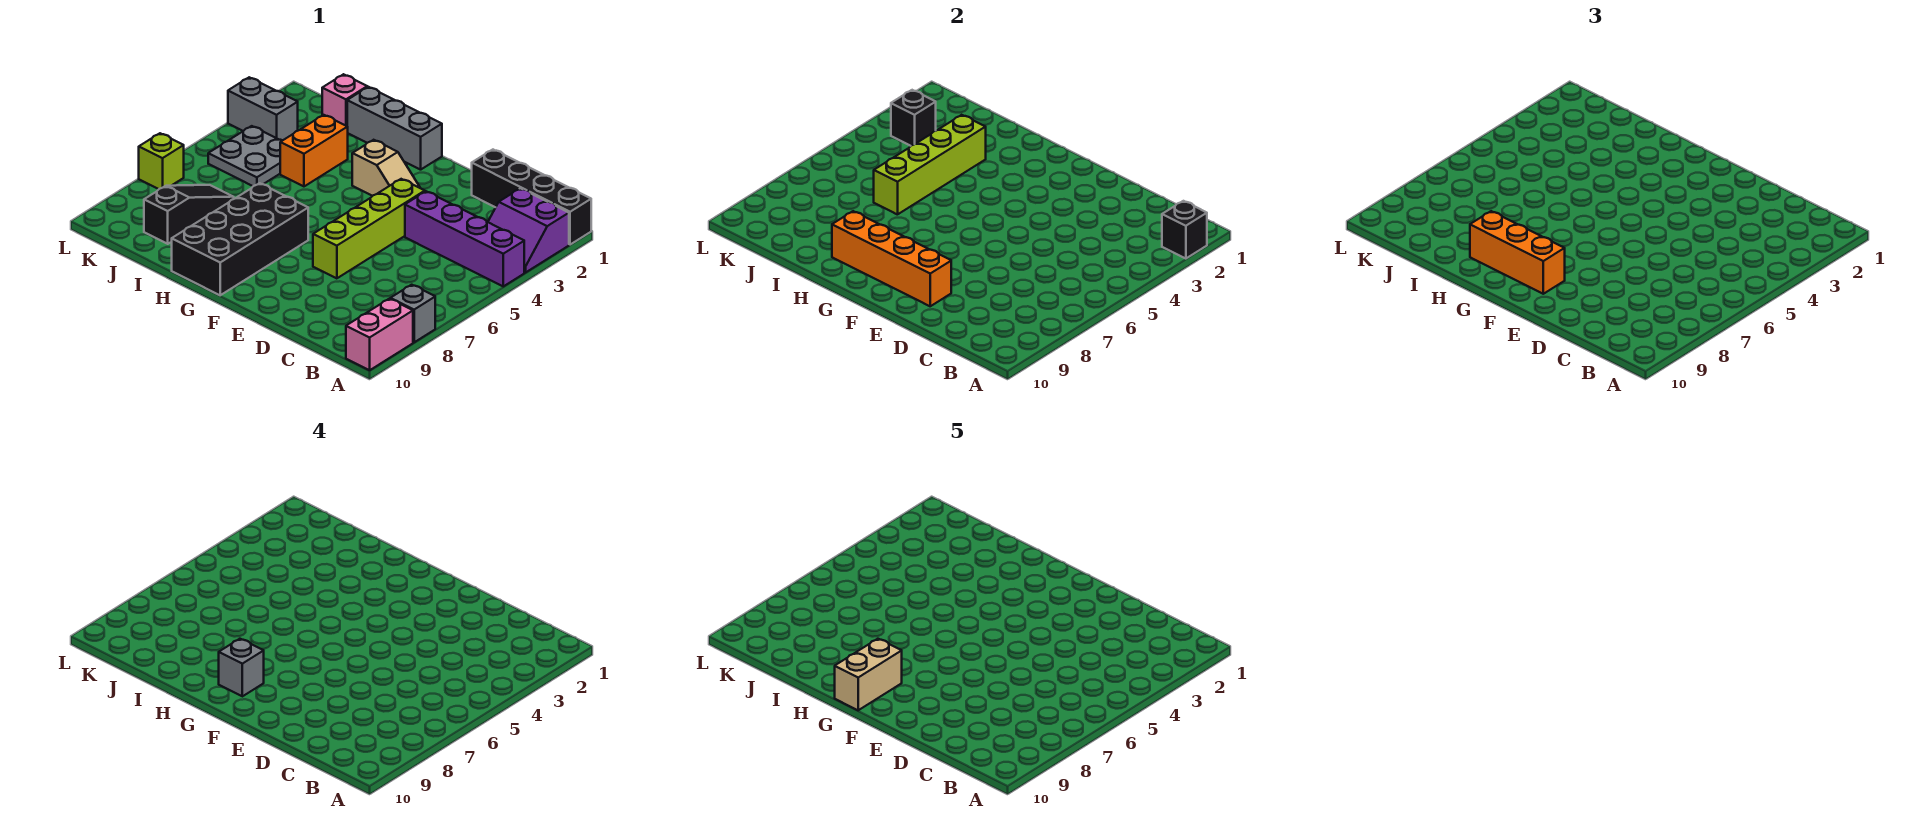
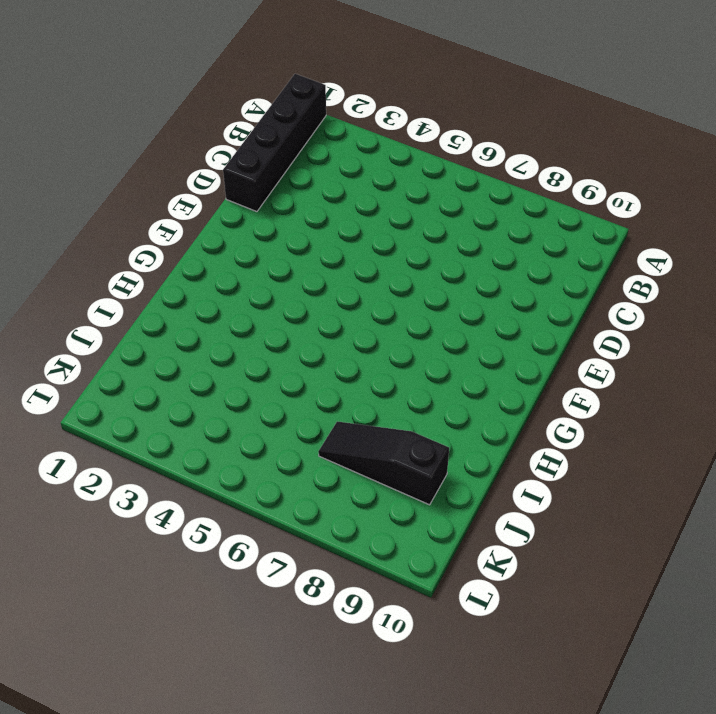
none -> purple 2x2 slope [488,188,569,273]
none -> purple 1x4 brick [405,191,524,286]
none -> grey 1x1 brick [390,285,435,342]

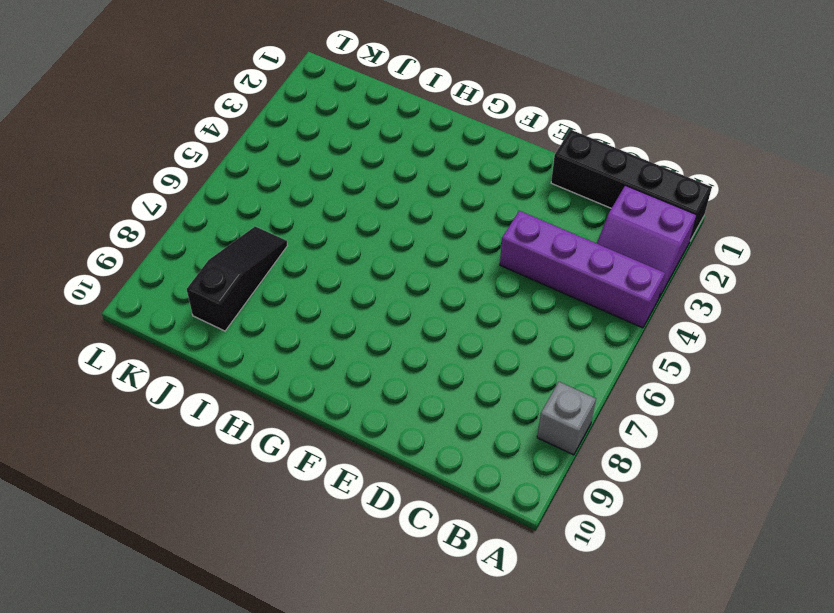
none -> pink 1x2 brick [346,299,413,370]
none -> lime 1x4 brick [313,179,425,278]
none -> tan 1x2 slope [352,140,420,196]

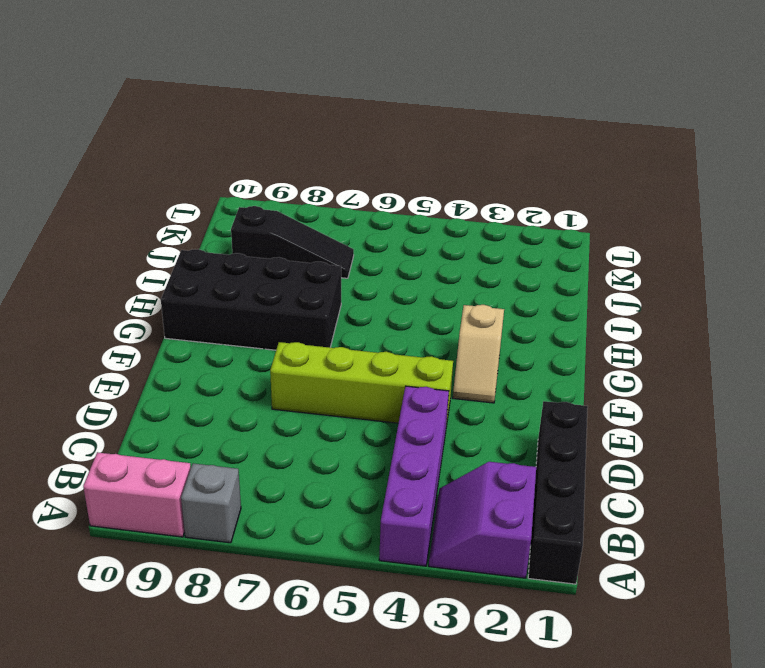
none -> grey 1x3 brick [347,87,442,170]
none -> orange 1x2 brick [280,115,348,186]
none -> pink 1x1 brick [322,74,367,126]

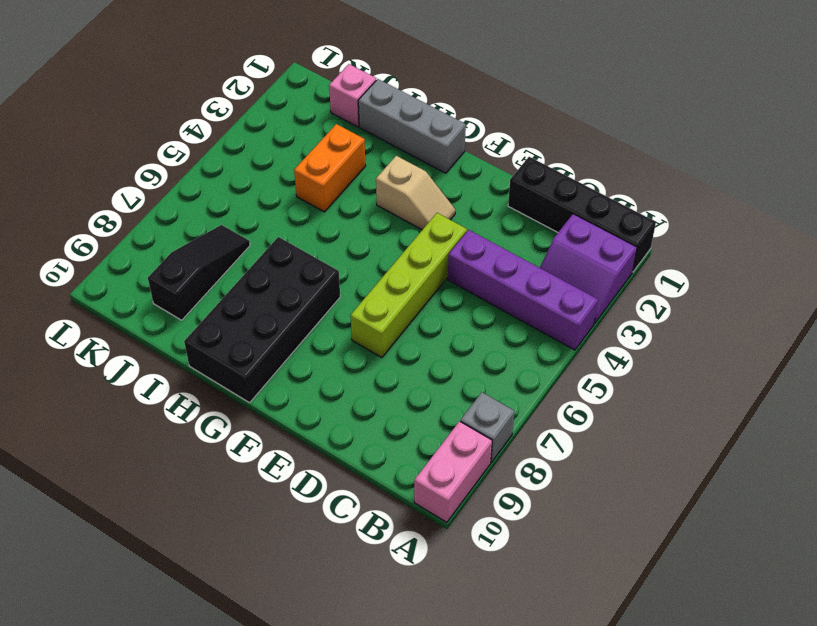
none -> grey 2x2 plate [208,126,283,186]
none -> grey 1x2 brick [228,77,298,140]
none -> lime 1x1 brick [139,133,184,189]

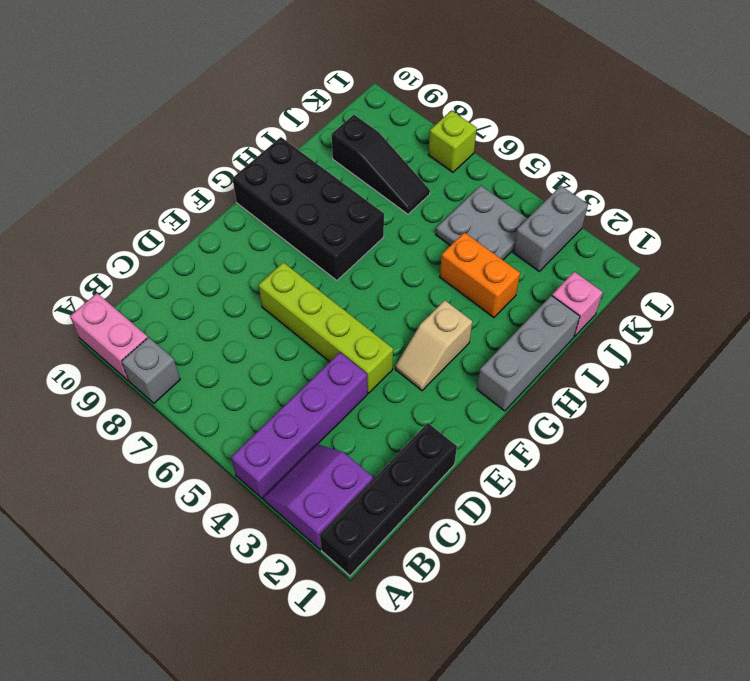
none -> black 1x1 brick [1162,201,1207,259]
none -> orange 1x4 brick [832,211,951,306]
none -> lime 1x4 brick [874,115,986,215]

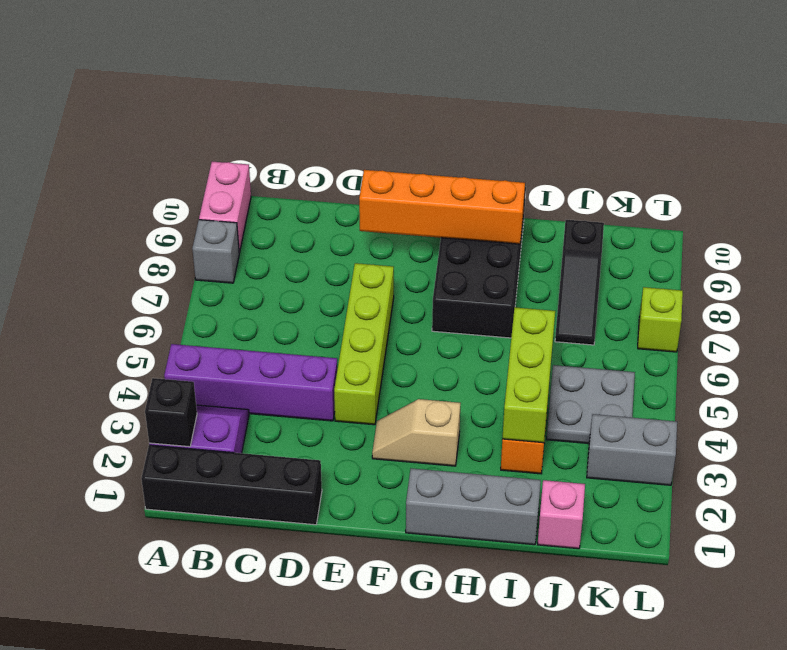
lime 1x3 brick [502,307,555,443] -> lime 1x4 brick [874,115,986,215]
none -> black 1x1 brick [891,90,936,146]
none -> orange 1x3 brick [1470,211,1565,294]
none -> grey 1x1 brick [219,639,264,696]

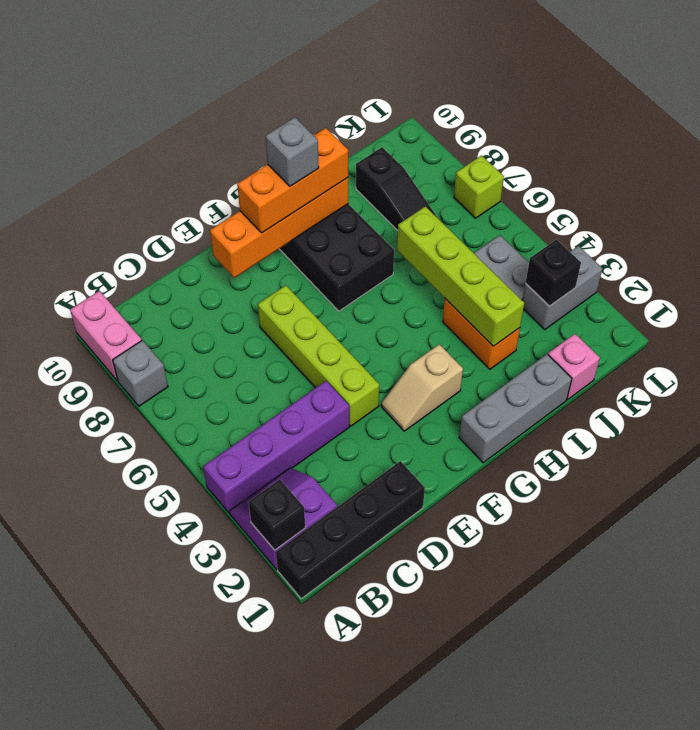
none -> tan 1x2 brick [835,639,902,710]

